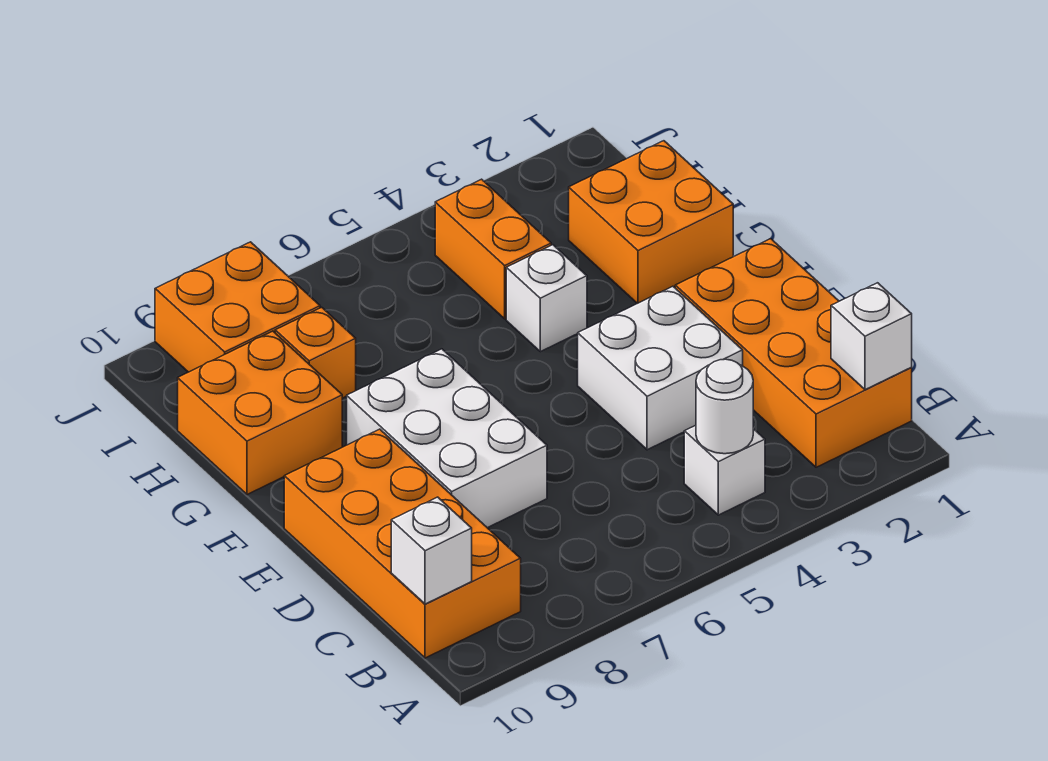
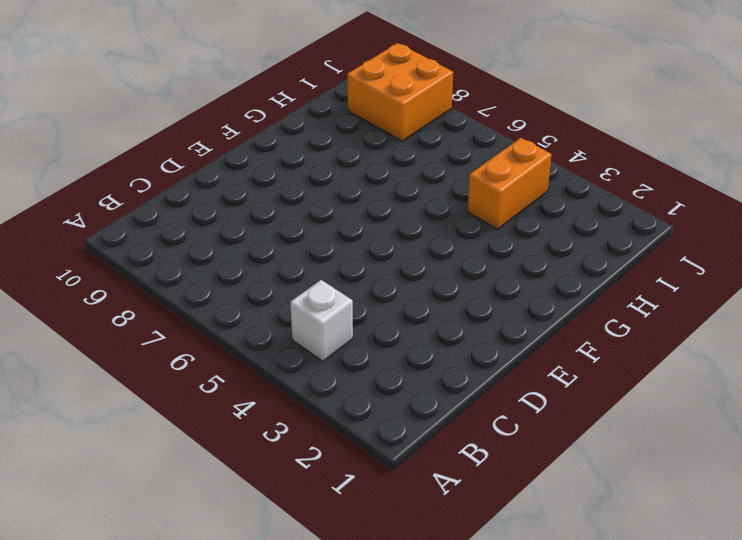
none -> orange 2x4 brick [675,239,912,467]
none -> orange 2x4 brick [284,429,521,658]
none -> white 2x2 brick [578,286,743,450]

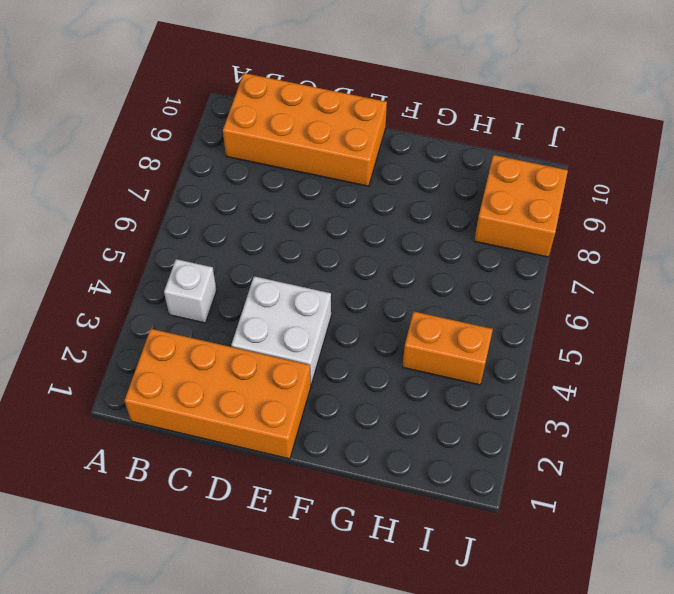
none -> white 2x3 brick [347,349,547,528]
none -> orange 2x2 brick [569,141,733,304]
none -> white 1x1 brick [506,245,587,352]

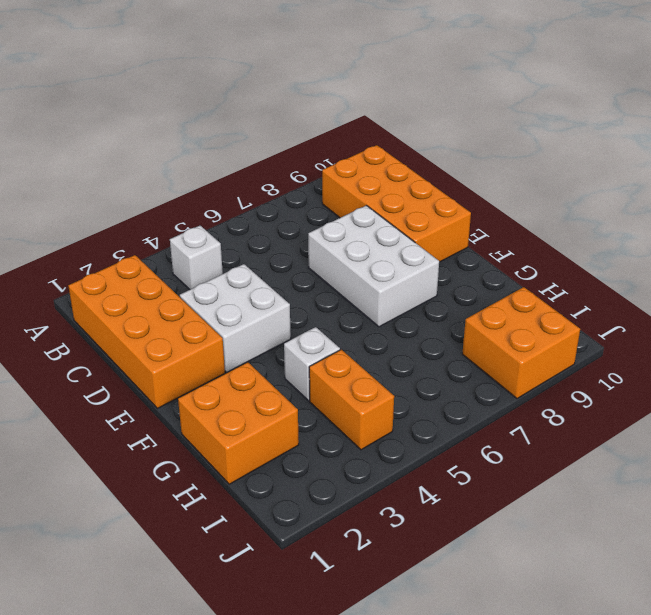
none -> orange 2x2 brick [178,331,342,495]
none -> orange 1x1 brick [275,307,356,398]
none -> white 1x1 brick [831,283,912,390]

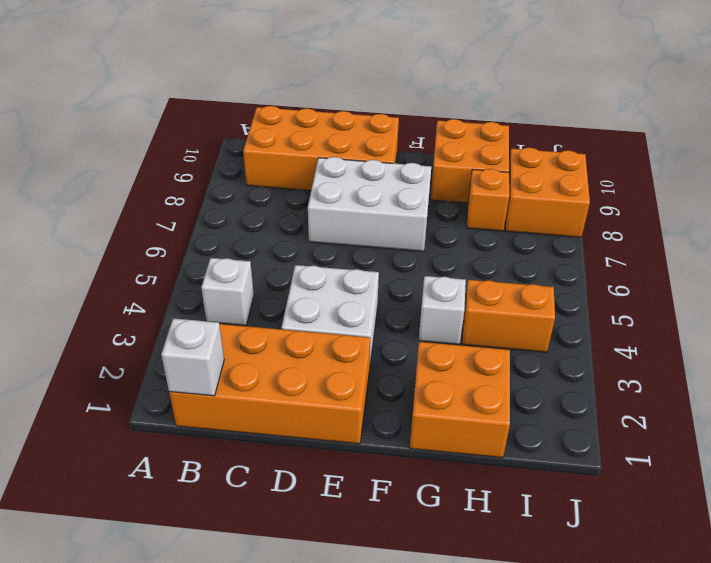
none -> white 1x1 round brick [696,359,753,454]
none -> white 1x1 brick [391,497,472,604]

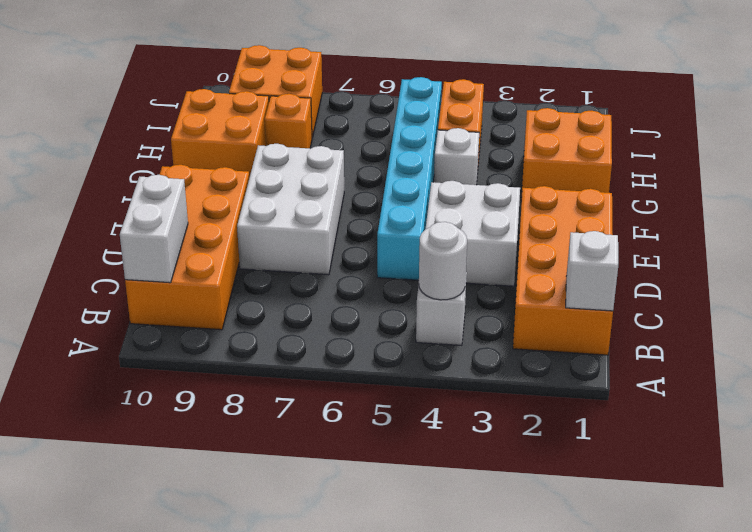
white 1x2 brick [120,175,188,283] -> white 1x1 brick [391,497,472,604]
cyan 1x6 brick [377,77,442,280] -> none

